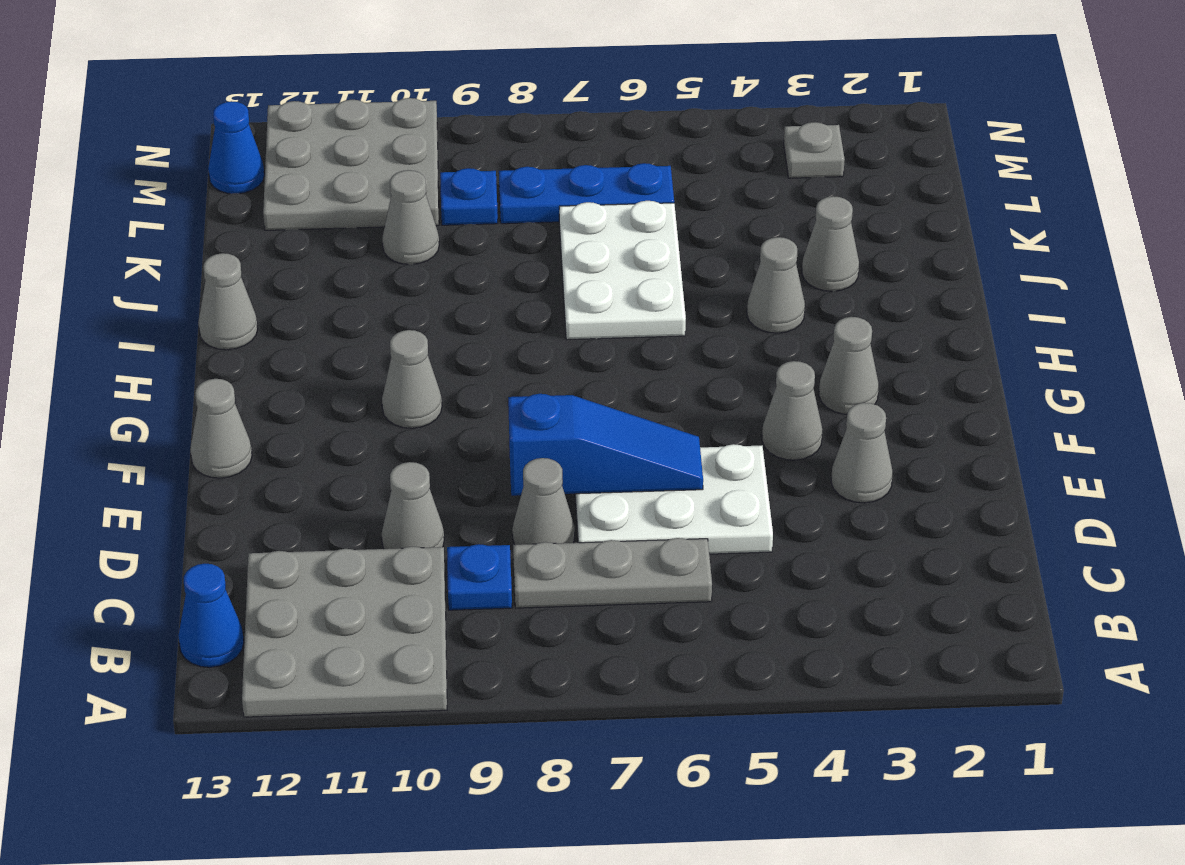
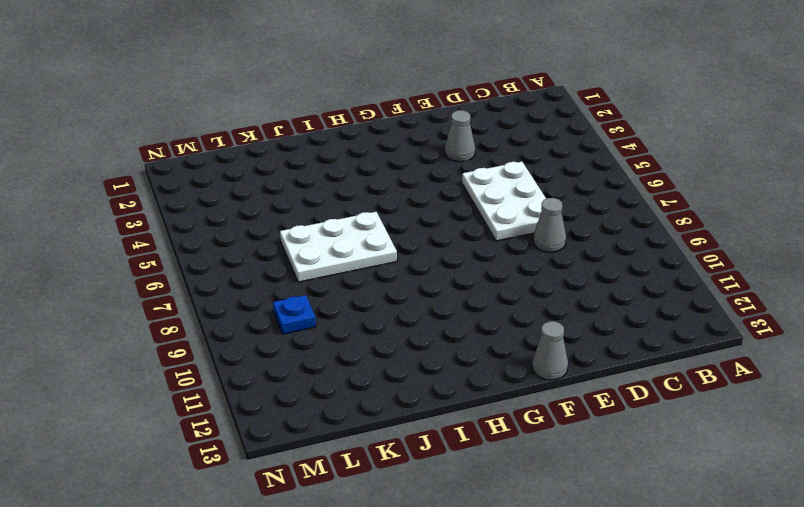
none -> grey 3x3 plate [242,547,447,717]
none -> blue 1x1 cone [178,564,244,667]
none -> grey 1x3 plate [513,538,712,608]

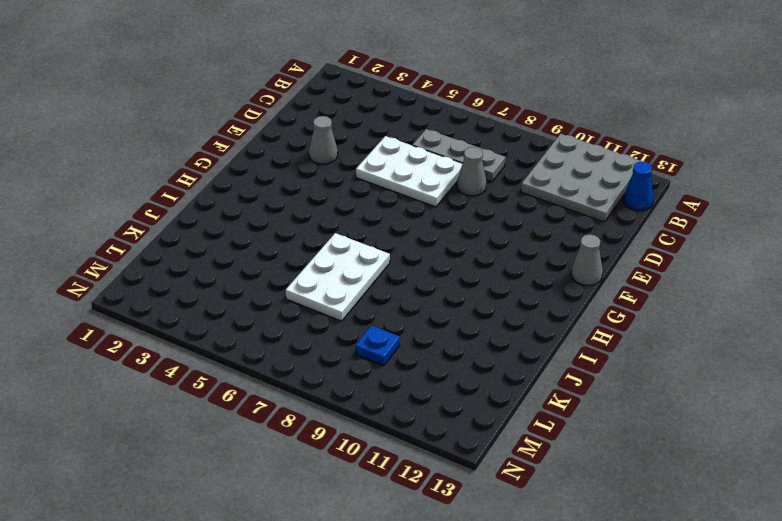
none -> blue 1x1 plate [447,544,512,610]
none -> grey 1x1 cone [382,462,444,549]
none -> grey 1x1 cone [762,361,822,460]

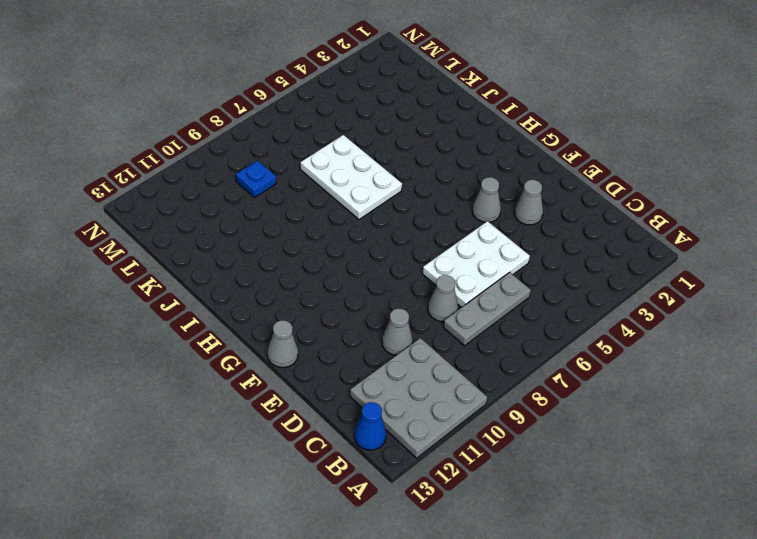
none -> blue 1x1 plate [447,544,512,610]
none -> grey 1x1 cone [819,317,879,414]
none -> grey 1x1 cone [382,330,442,428]

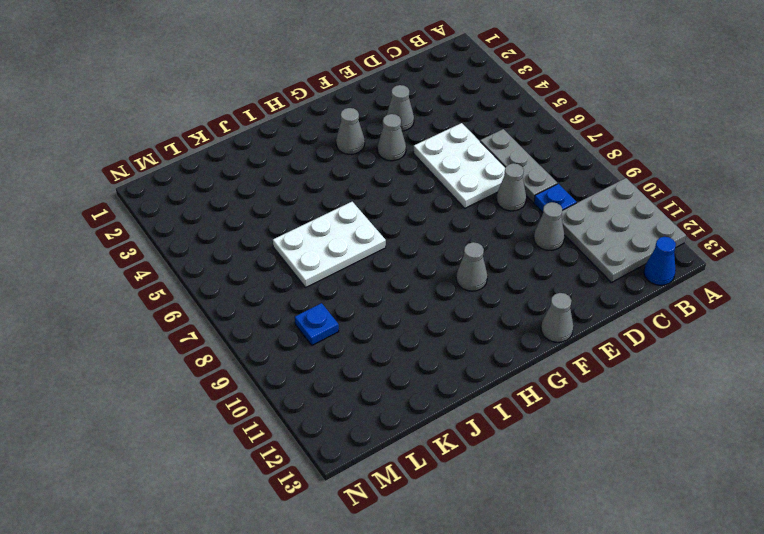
none -> grey 1x1 cone [747,237,805,333]
none -> grey 1x1 cone [199,253,258,350]
none -> grey 1x1 cone [802,196,859,291]

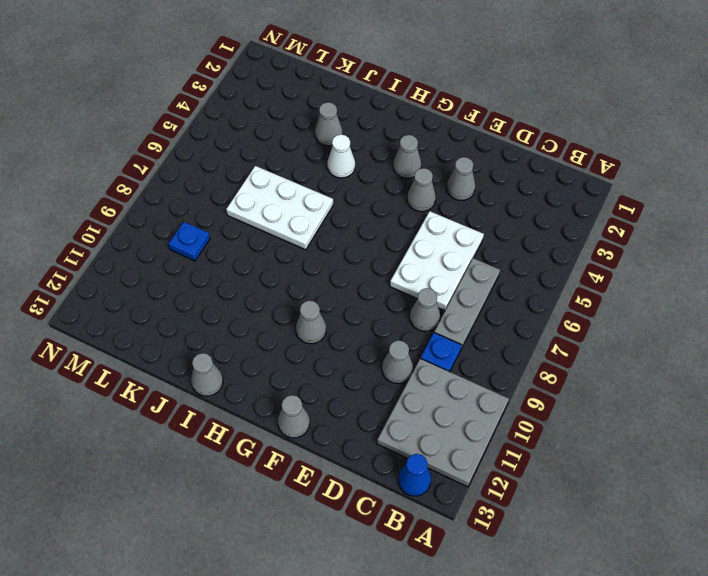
white 1x1 cone [327,135,355,178] -> grey 1x1 cone [747,237,805,333]
none -> grey 1x1 cone [382,170,439,264]
none -> blue 1x3 plate [499,163,674,224]
none -> grey 3x3 plate [263,98,439,230]

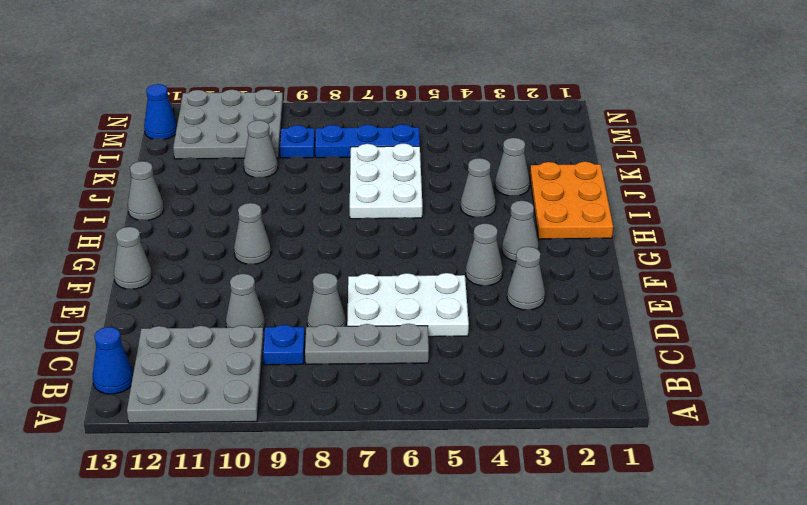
orange 2x3 plate [530,162,613,239] -> none
none -> grey 1x1 plate [784,122,845,178]
none -> blue 1x3 slope [508,394,703,496]

